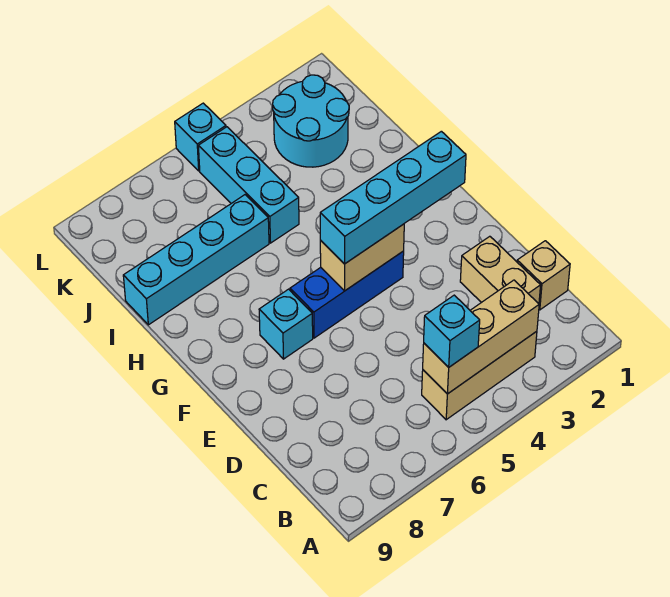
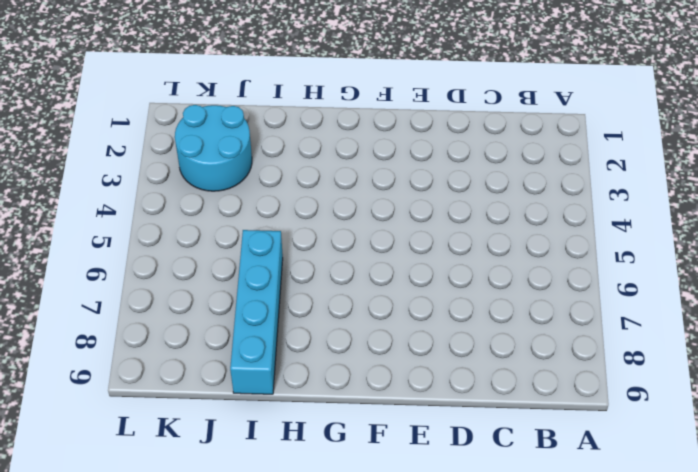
none -> tan 1x3 brick [422,331,537,420]
none -> tan 1x1 brick [517,241,570,310]
none -> tan 1x2 brick [460,236,541,304]

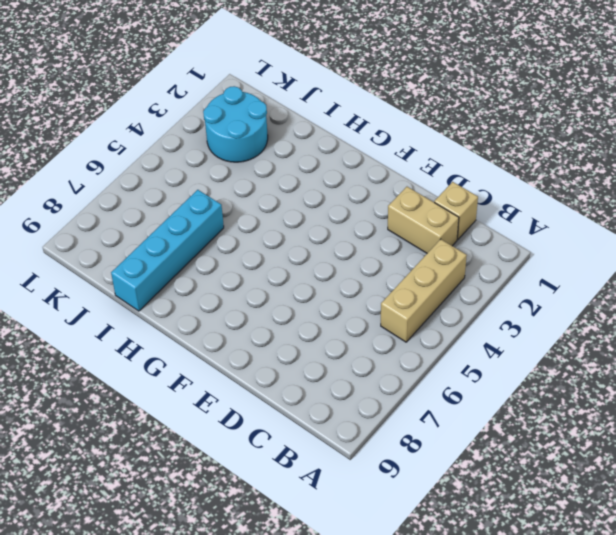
none -> blue 1x3 brick [290,251,404,338]
none -> cyan 1x1 brick [259,289,313,359]
none -> cyan 1x3 brick [198,127,299,243]

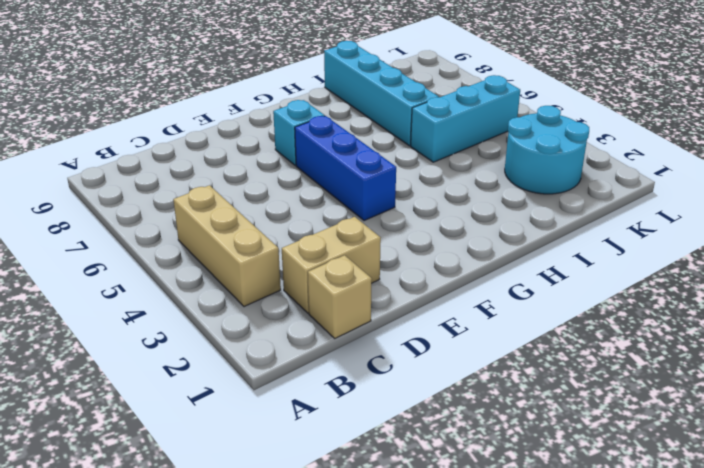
none -> cyan 1x1 brick [175,103,226,171]
none -> tan 1x3 brick [423,280,539,394]
none -> tan 1x2 brick [320,224,404,291]

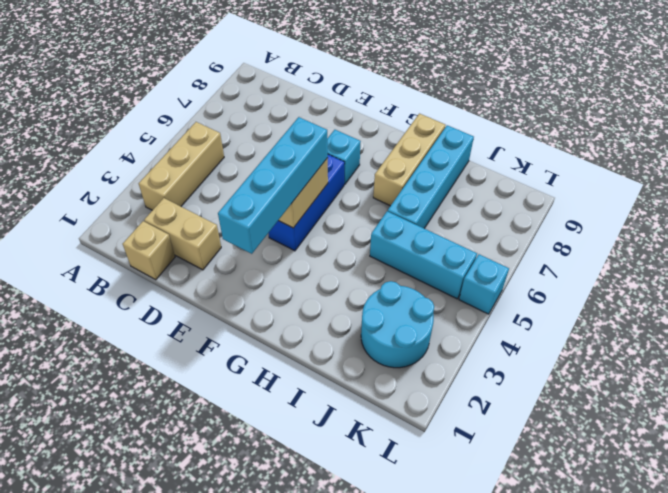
tan 1x3 brick [373,114,446,206] -> tan 1x3 brick moved to [423,280,539,394]
none -> cyan 1x1 brick [424,295,480,367]

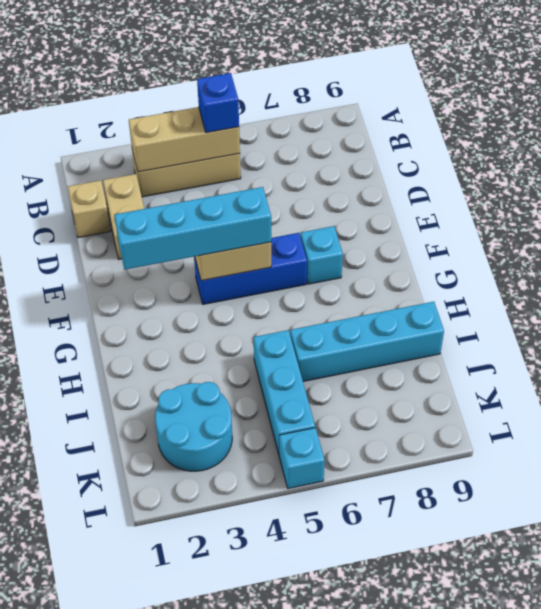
blue 1x1 brick [197,73,239,133] -> cyan 1x1 brick [424,295,480,367]

